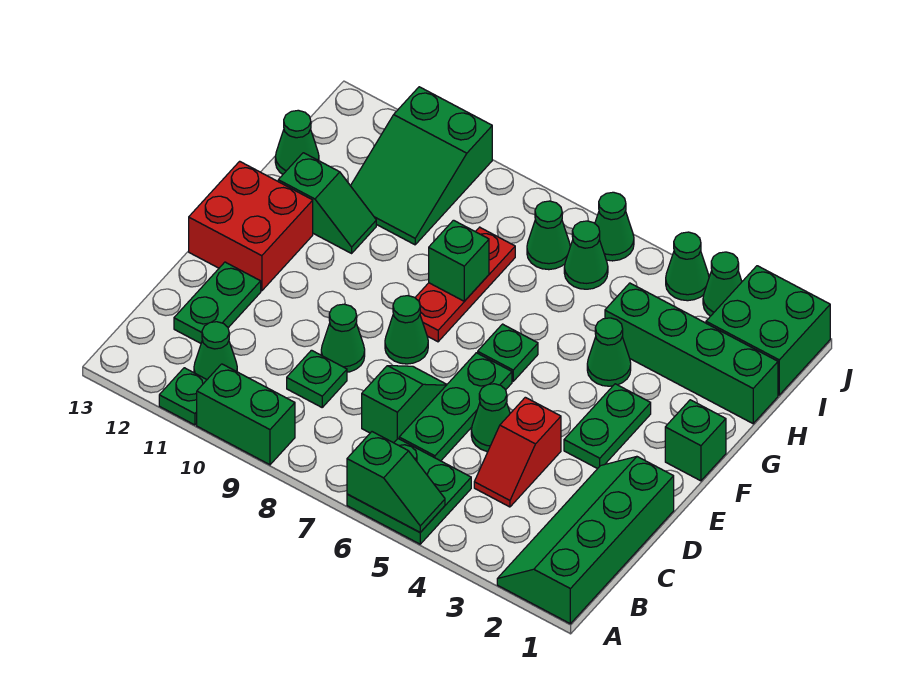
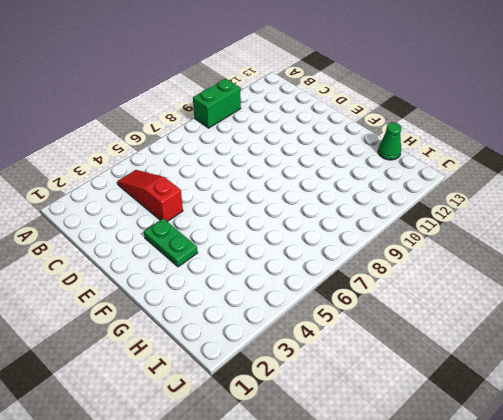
red 1x3 slope [117,170,183,222] -> red 1x2 slope [474,397,561,507]
none -> green 2x4 slope [497,456,674,624]
none -> green 2x2 plate [347,439,471,544]
none -> green 1x1 plate [159,368,207,425]
none -> green 1x1 cone [194,322,237,379]

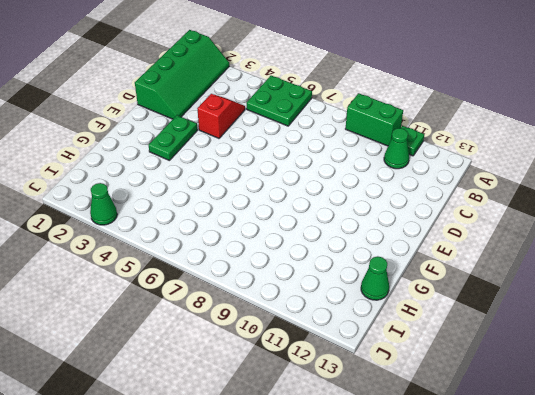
none -> green 1x3 plate [399,353,512,461]
none -> green 1x2 slope [362,366,447,443]
none -> green 1x1 plate [287,350,347,407]
none -> green 1x2 plate [174,262,261,343]

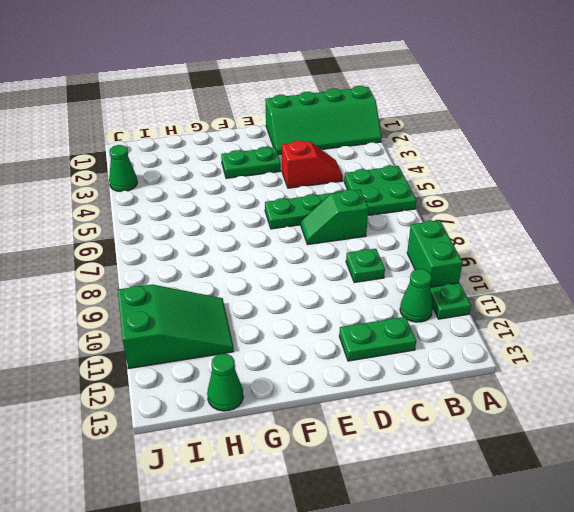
none -> green 1x1 cone [471,384,510,452]
none -> green 1x1 cone [321,304,365,372]
none -> green 1x1 cone [385,296,428,364]
none -> red 2x2 brick [189,161,313,291]

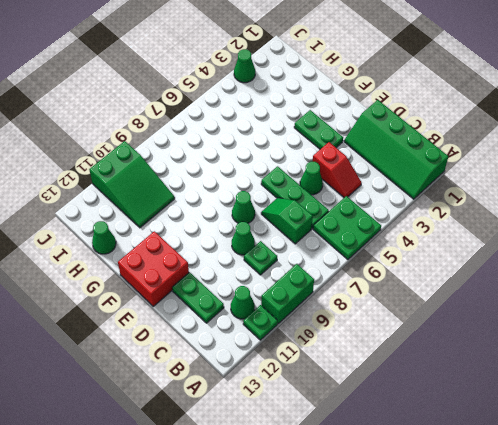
none -> green 1x1 brick [665,400,726,481]
none -> green 1x1 plate [478,324,538,381]
none -> red 1x3 plate [415,227,515,342]
none -> green 1x1 cone [587,318,631,386]

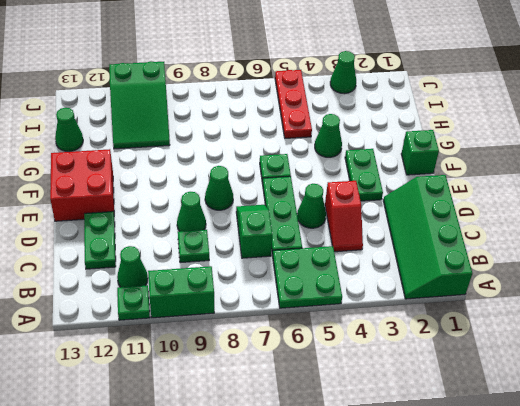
red 1x3 plate [275,70,312,138] -> red 1x3 plate moved to [415,227,515,342]
none -> green 1x2 slope [278,153,376,253]
none -> green 1x4 brick [605,283,778,424]
none -> green 2x2 brick [706,266,830,395]
none -> green 1x1 cone [564,221,608,289]

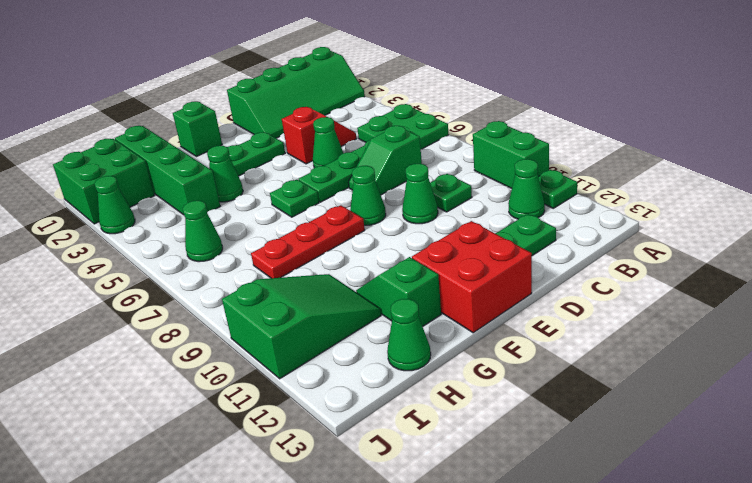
none -> green 1x1 cone [527,201,570,270]
none -> green 1x1 cone [666,232,709,301]
none -> green 1x1 cone [595,192,634,261]
none -> green 1x2 slope [347,432,445,532]

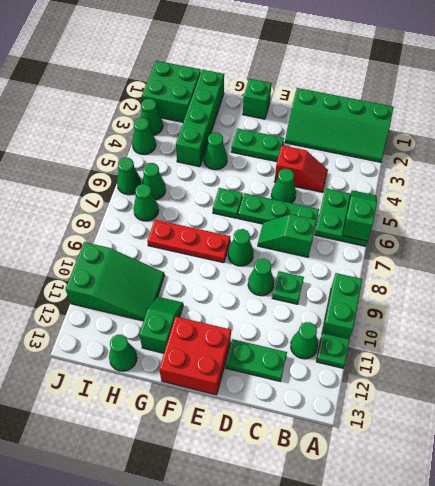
none -> green 1x1 brick [429,220,489,301]

